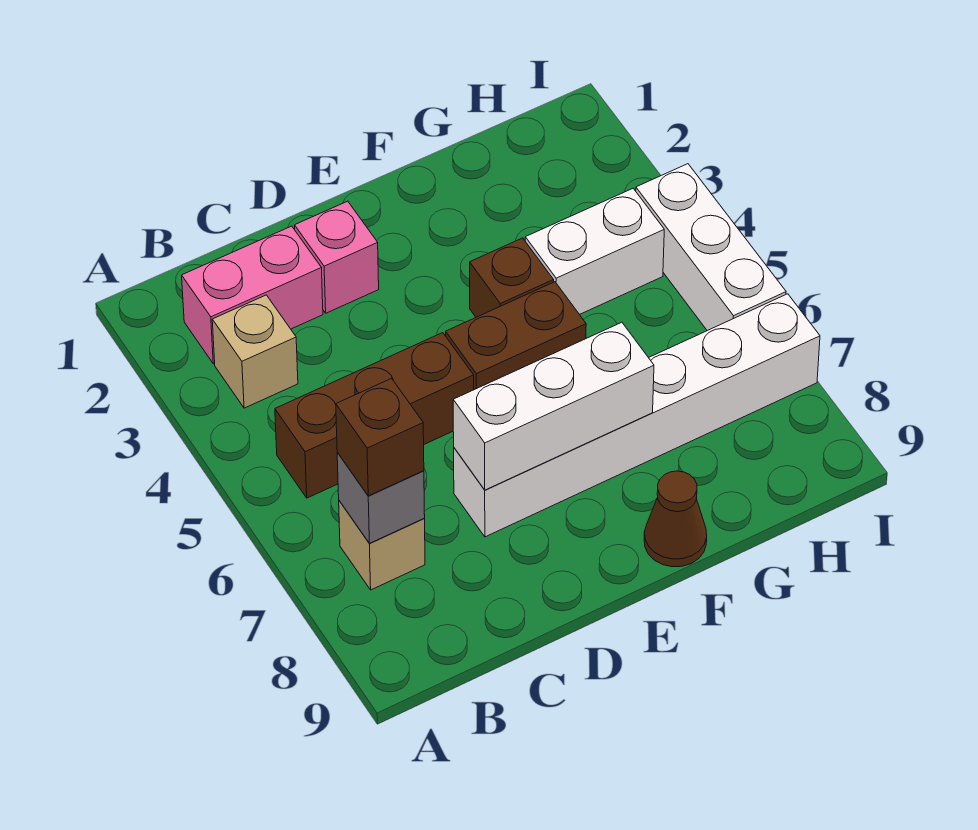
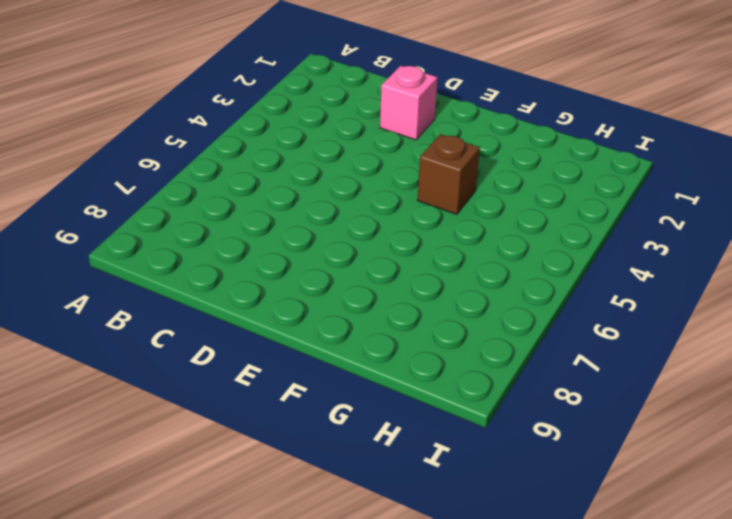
none -> pink 1x2 brick [182,226,323,364]
none -> tan 1x1 brick [212,295,298,408]
none -> brown 1x3 brick [275,333,474,498]

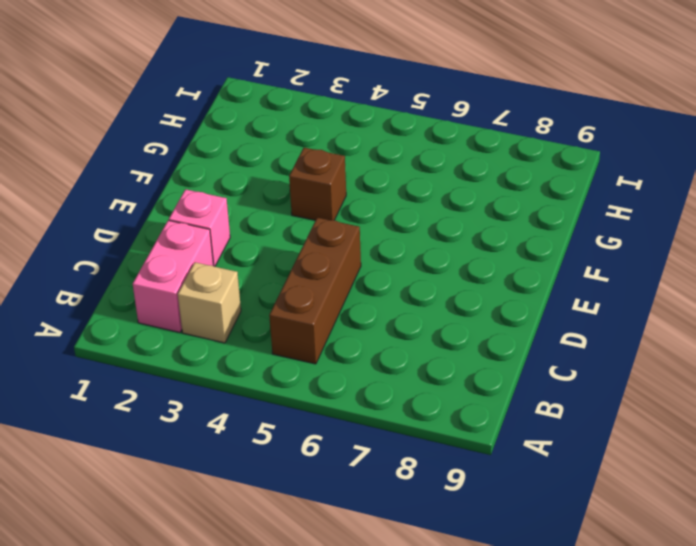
none -> tan 1x1 brick [339,501,425,590]
none -> white 1x6 brick [454,294,820,537]
none -> brown 1x2 brick [446,282,586,390]

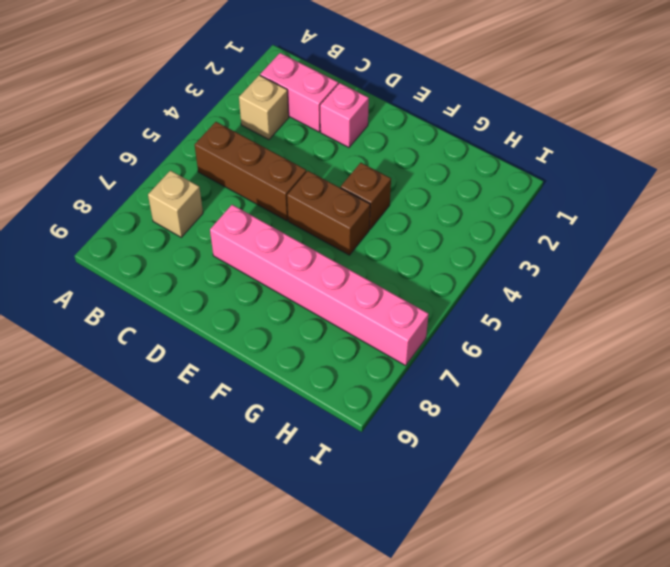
pink 1x6 brick [210,205,429,365] -> white 1x6 brick [454,294,820,537]
none -> brown 1x1 cone [644,471,707,567]
none -> white 1x2 brick [525,189,664,314]
none -> white 1x3 brick [636,164,786,331]

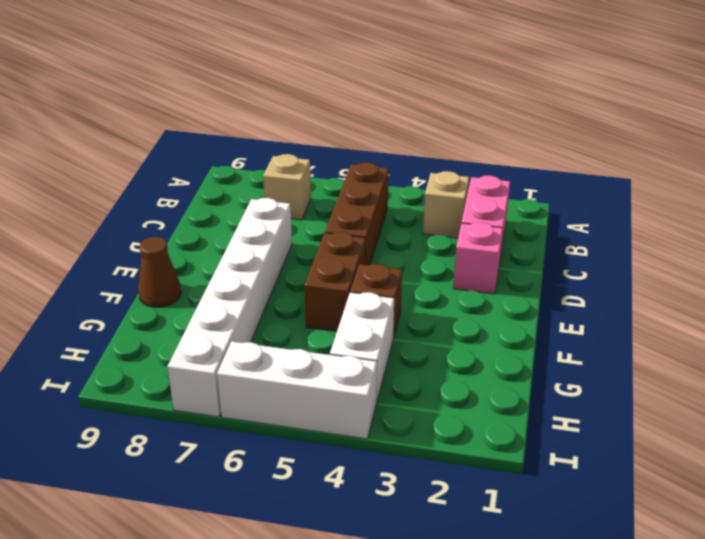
none -> grey 1x1 brick [337,453,425,543]
none -> white 1x3 brick [453,322,654,490]
none -> brown 1x1 brick [336,378,424,496]

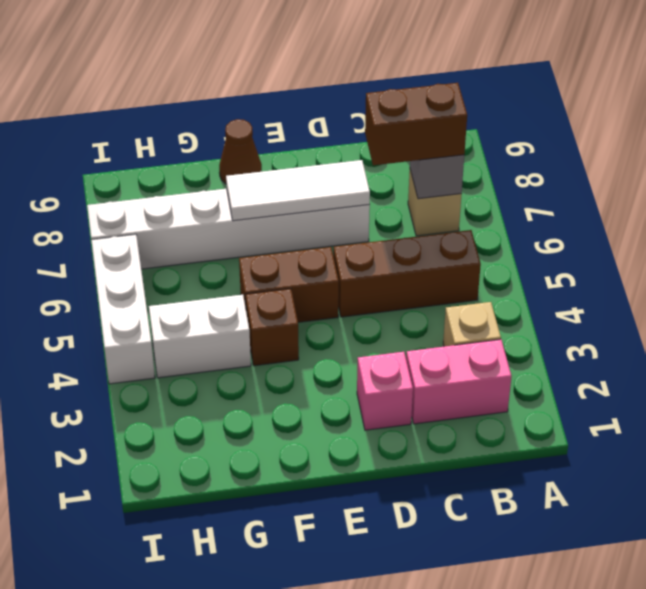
brown 1x2 brick [365,83,467,165] -> brown 1x1 brick [336,378,424,496]
white 1x3 tile [226,160,370,221] -> white 1x3 brick [453,322,654,490]

